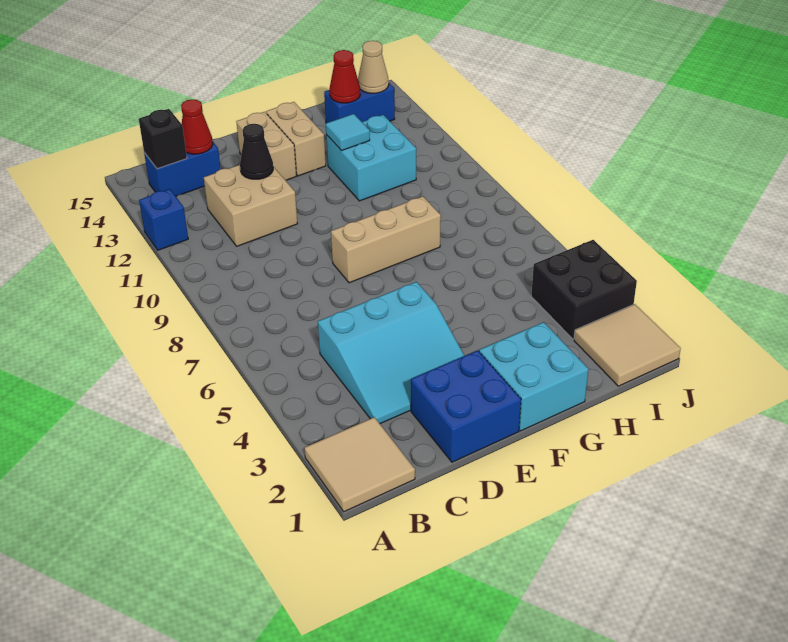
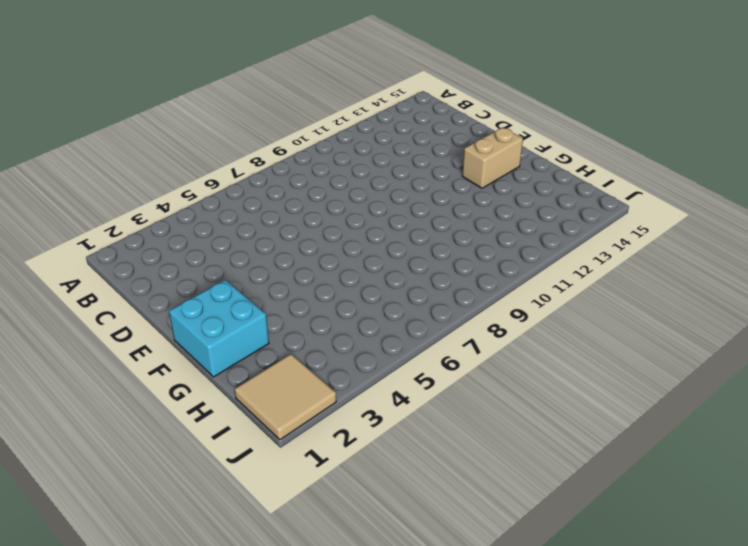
none -> tan 2x2 tile [305,417,415,512]
none -> blue 1x1 brick [139,189,188,250]
none -> blue 1x2 brick [144,143,221,196]

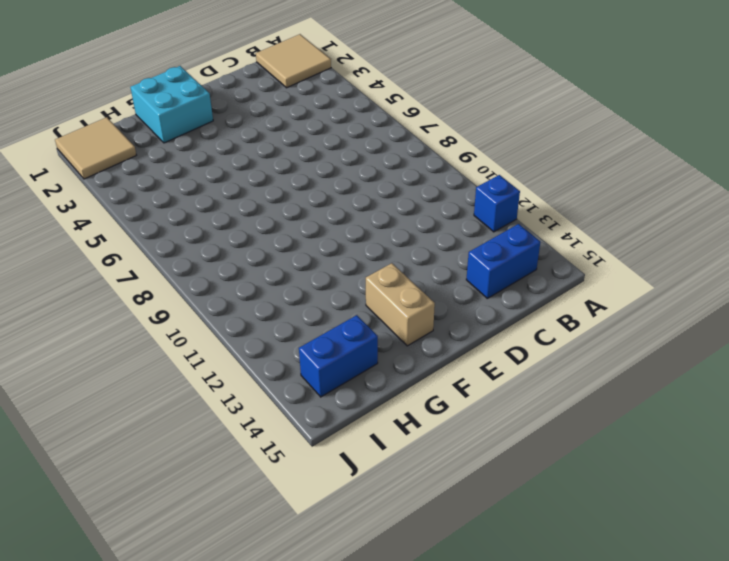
none -> cyan 3x3 slope [318,282,464,424]
none -> tan 2x2 brick [204,165,298,246]
none -> blue 2x2 brick [411,350,521,462]

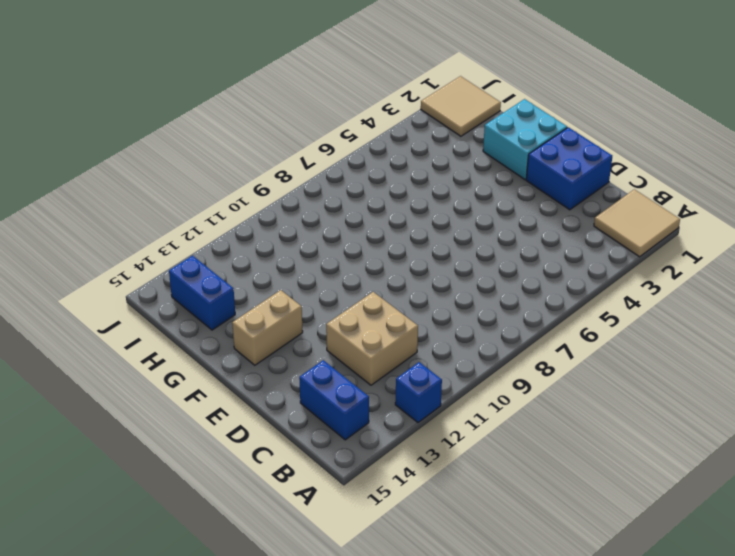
none -> cyan 3x3 slope [318,282,464,424]
none -> tan 1x3 brick [331,196,441,283]
none -> tan 1x2 brick [236,112,296,180]

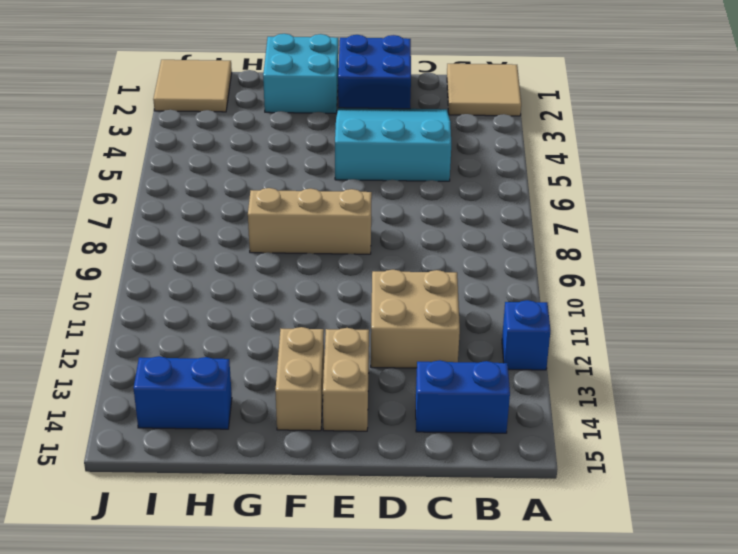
none -> cyan 2x2 brick [326,115,416,201]
none -> black 2x2 brick [531,240,637,339]
none -> black 1x1 brick [139,109,187,169]

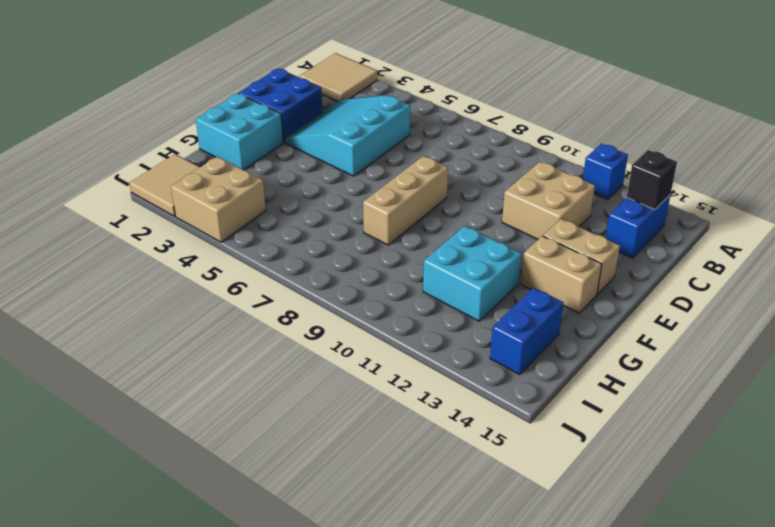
tan 2x2 brick [171,157,266,242] -> black 2x2 brick [531,240,637,339]
none -> red 1x1 cone [181,99,213,154]
none -> black 1x1 cone [240,124,273,179]
none -> cyan 1x1 tile [326,114,370,151]

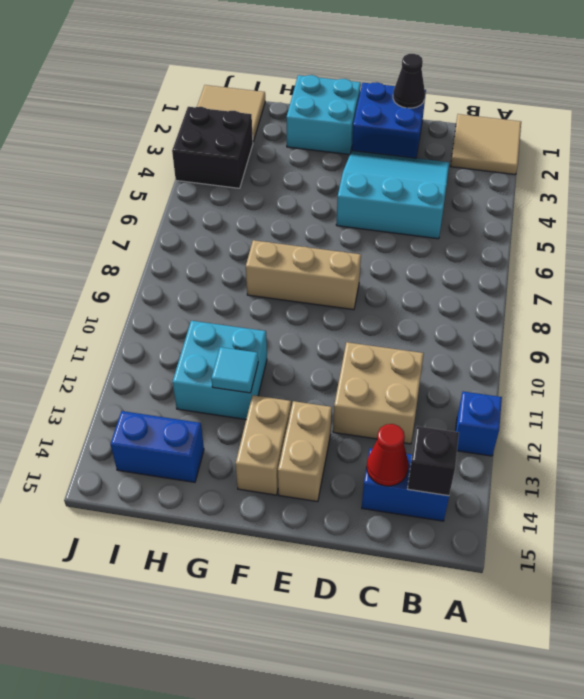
black 1x1 cone [393,54,425,108] -> black 1x1 cone moved to [240,124,273,179]
none -> red 1x1 cone [329,50,360,103]
none -> tan 1x1 cone [358,41,389,93]

